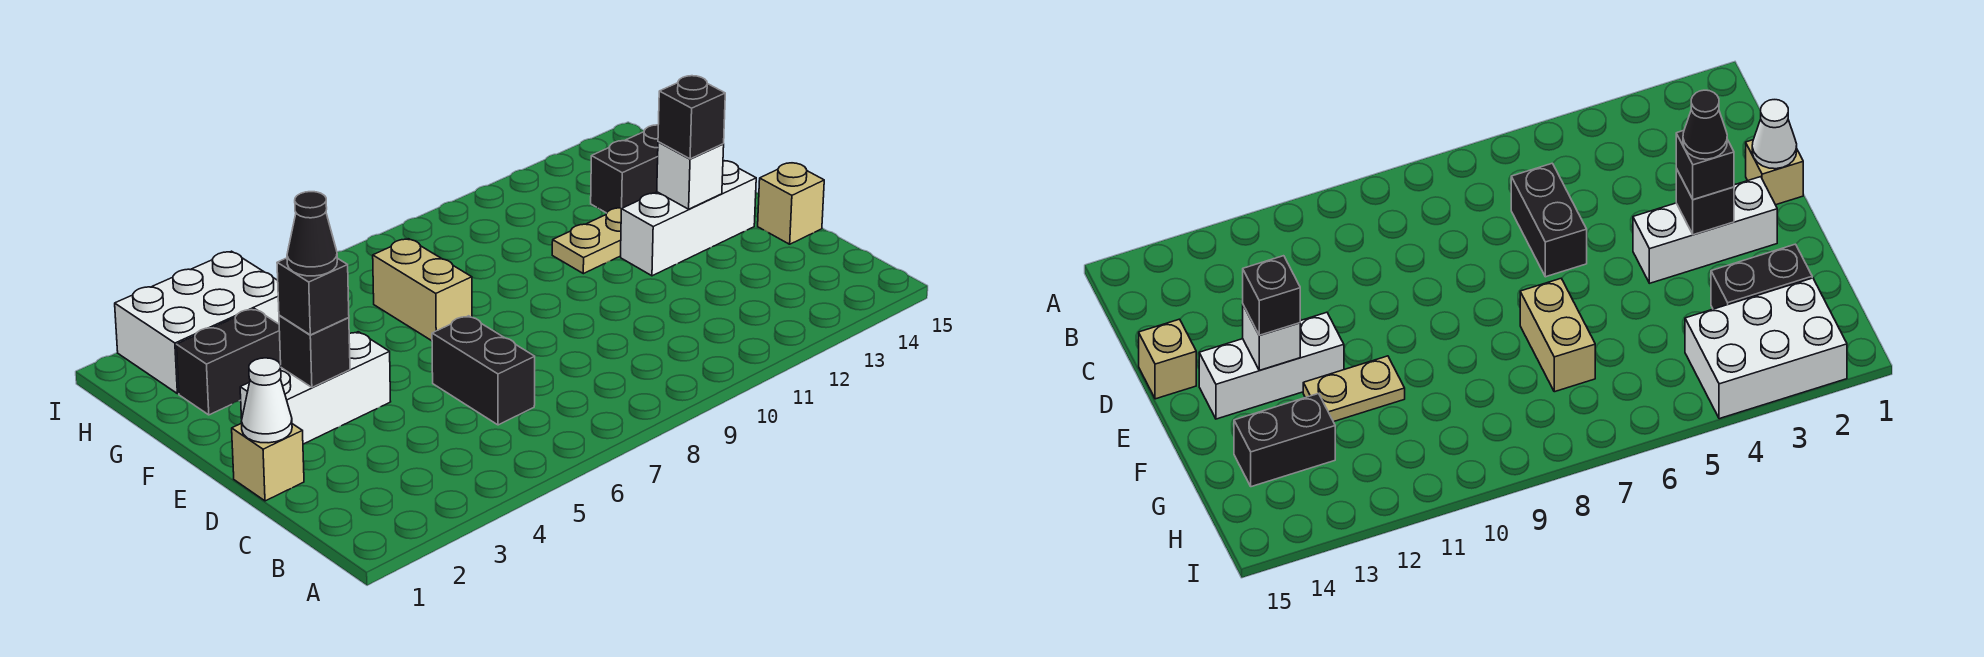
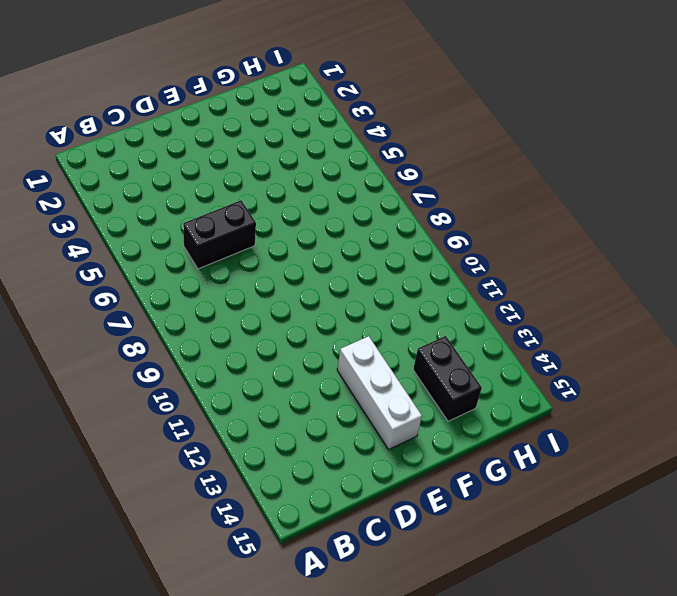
none -> tan 1x1 brick [232,423,304,501]
none -> tan 1x1 brick [758,163,824,244]
none -> white 1x3 brick [240,332,391,444]

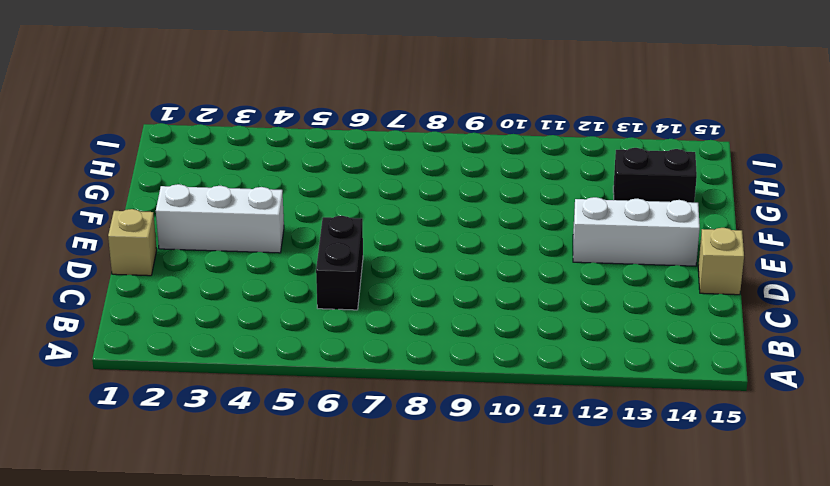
none -> tan 1x2 brick [373,239,472,341]
none -> tan 1x2 plate [552,207,622,274]
none -> black 1x2 brick [176,309,281,415]

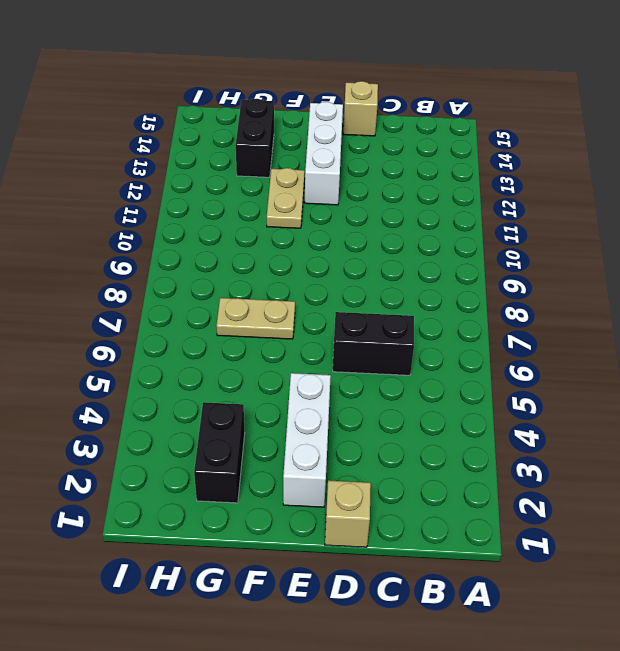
tan 1x2 plate [217,298,295,339] -> tan 1x2 brick [373,239,472,341]
none -> white 2x3 brick [115,251,279,394]
none -> white 1x1 cone [241,358,292,443]
none -> black 1x1 brick [279,315,350,387]

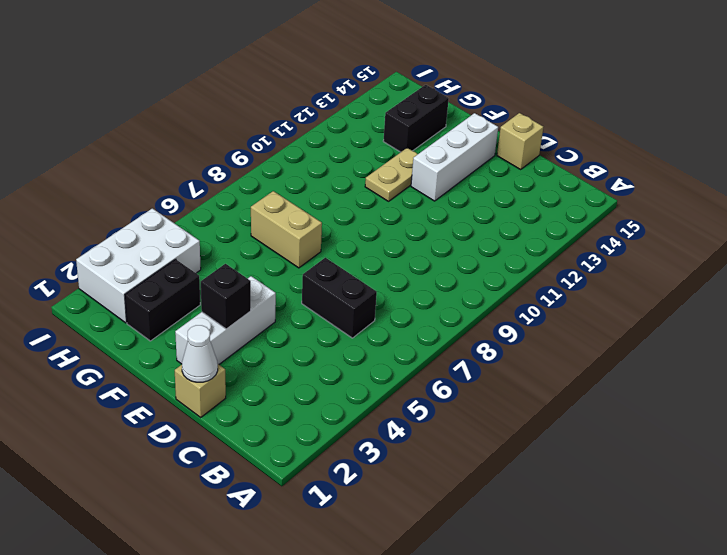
none -> white 1x1 brick [657,142,724,209]
none -> black 1x1 brick [277,258,349,335]
none -> black 1x1 brick [658,76,725,159]

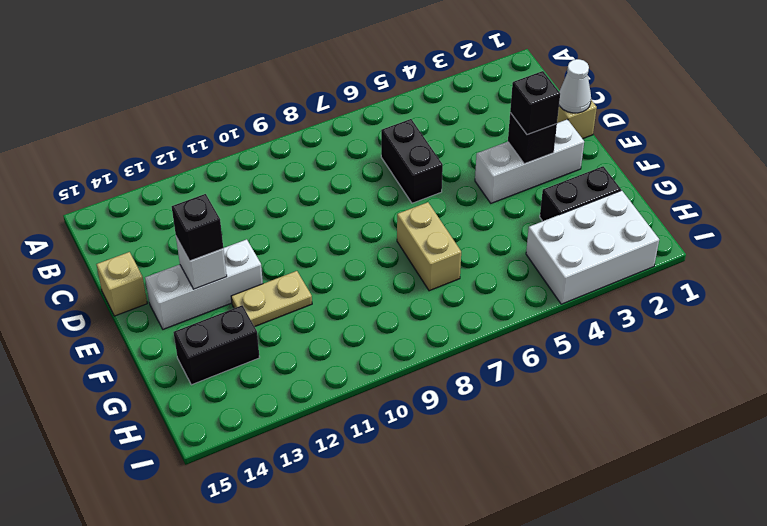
none -> black 1x1 cone [287,192,337,276]

